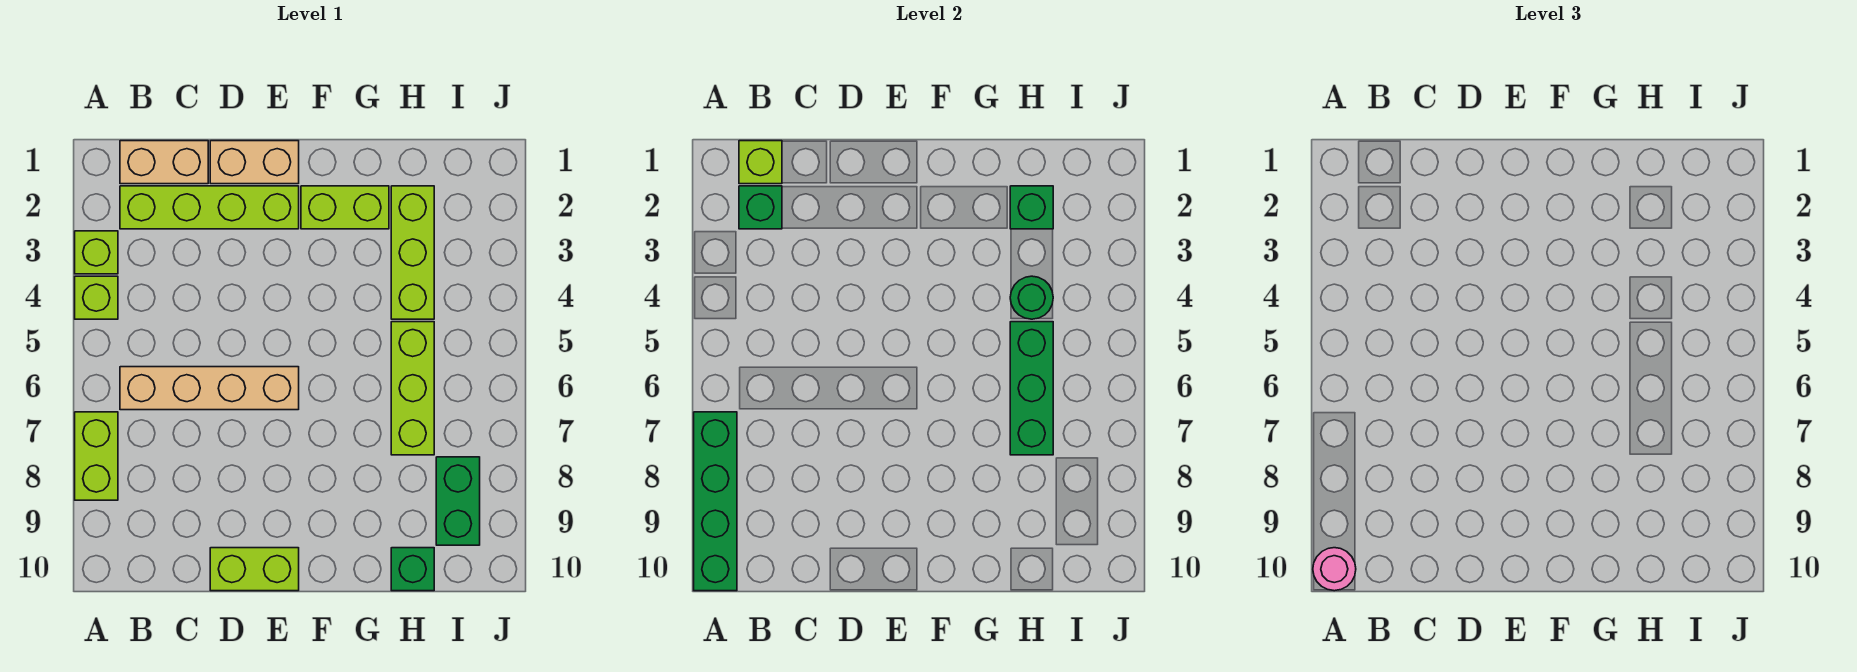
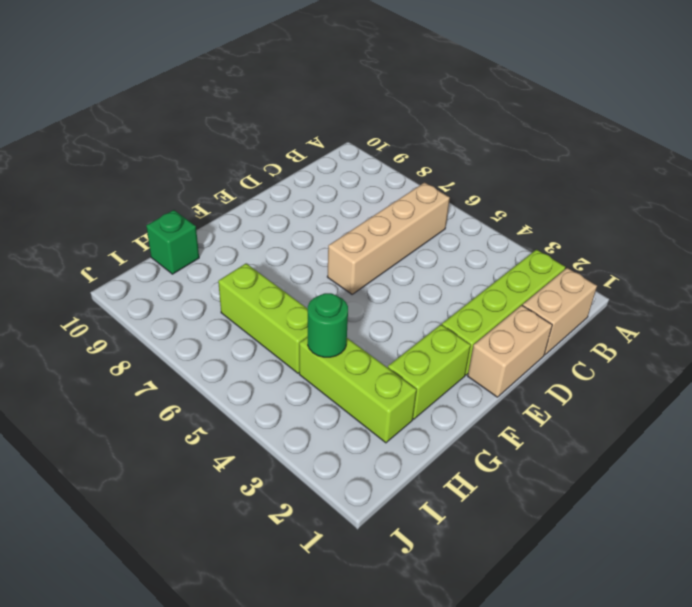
none -> lime 1x1 brick [75,231,118,274]
none -> lime 1x1 brick [75,276,118,319]
none -> lime 1x2 brick [75,412,118,500]

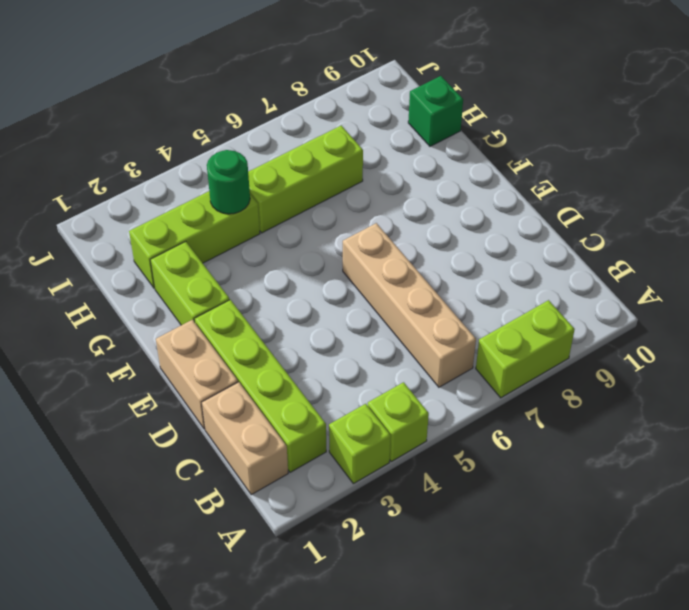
none -> lime 1x2 brick [210,548,299,591]
none -> green 1x2 brick [436,457,480,545]
none -> green 1x4 brick [694,412,737,591]

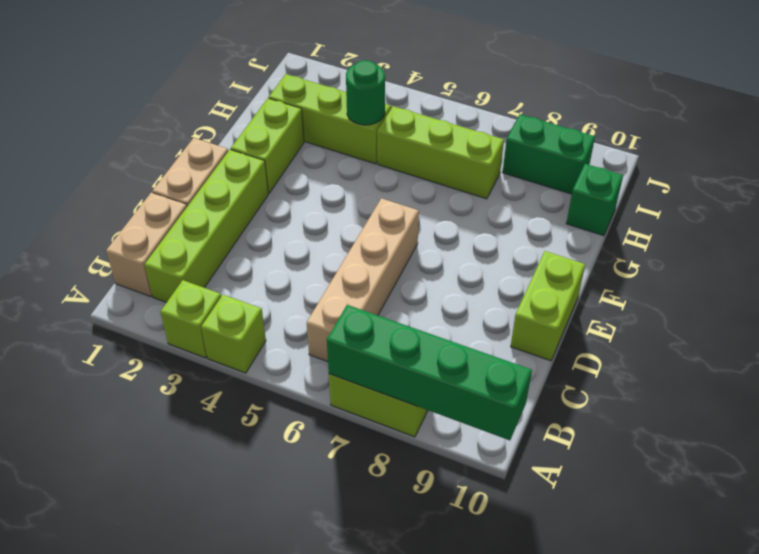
none -> lime 1x1 brick [739,141,782,184]
none -> green 1x1 brick [739,186,782,229]
none -> green 1x1 brick [1010,186,1053,229]

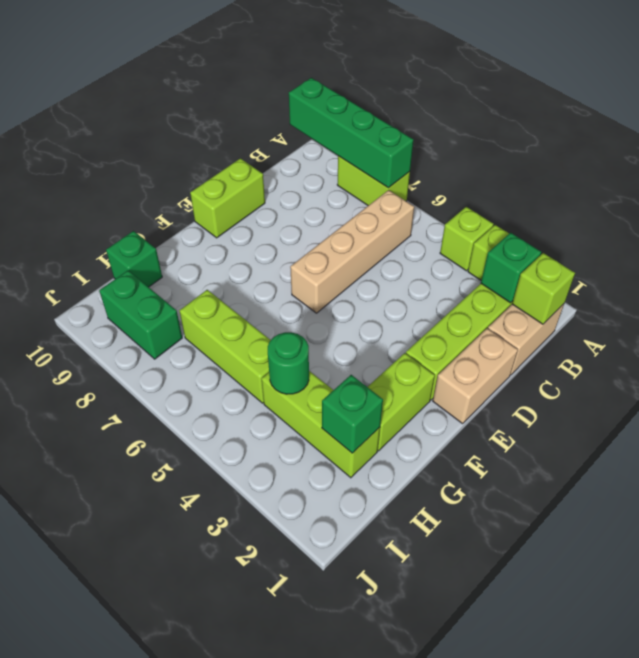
none -> green 1x3 brick [1010,322,1053,455]
none -> pink 1x1 round brick [1313,548,1356,591]

